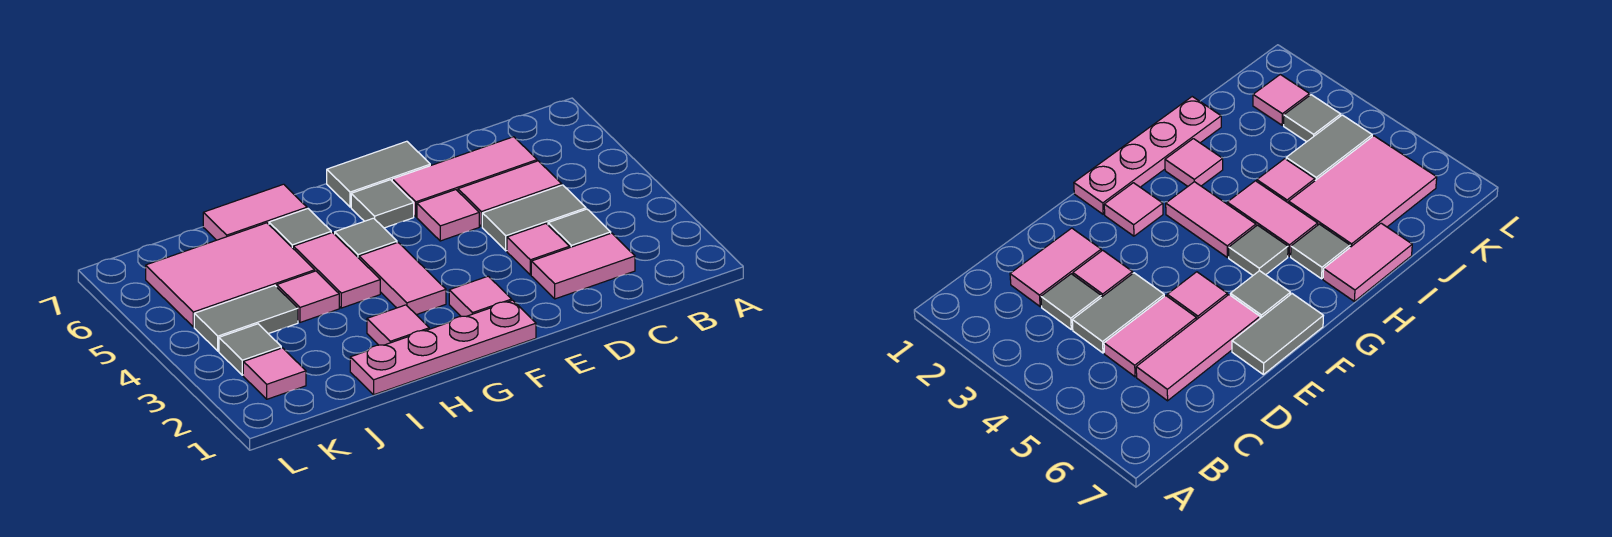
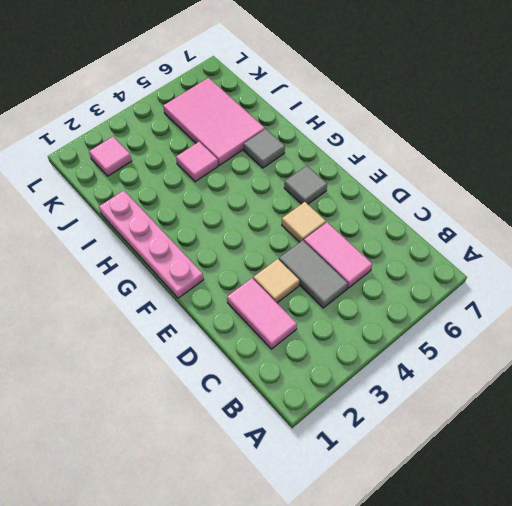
tan 1x1 tile [253,259,299,303] -> pink 1x1 tile [507,224,569,275]
tan 1x1 tile [282,202,326,242] -> pink 1x1 tile [417,190,479,241]
none -> grey 1x1 tile [548,209,611,248]
none -> pink 1x3 tile [392,137,537,217]
none -> grey 1x2 tile [327,141,430,207]

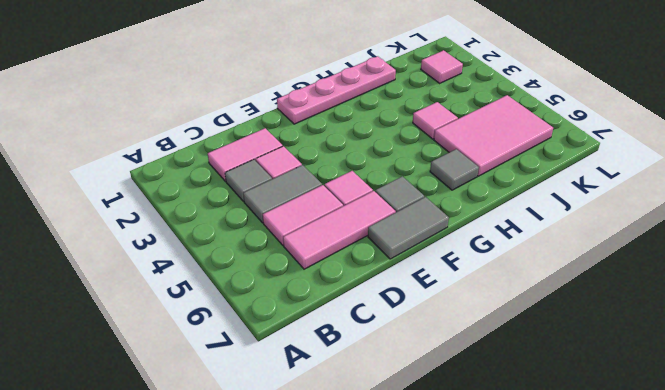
none -> pink 1x1 tile [449,276,512,316]
none -> pink 1x2 tile [359,243,446,315]
none -> grey 1x1 tile [335,218,397,258]

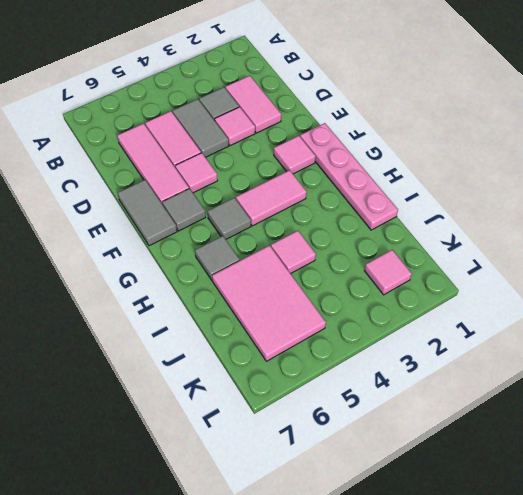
none -> pink 1x1 tile [367,305,429,345]
none -> pink 1x2 tile [293,233,380,308]
none -> pink 1x2 tile [203,184,307,240]

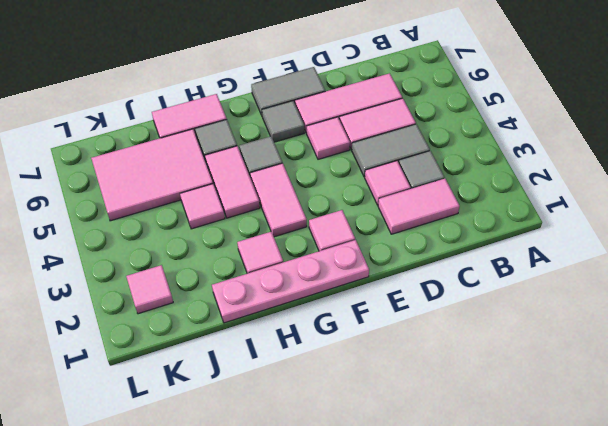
none -> grey 1x2 tile [194,285,298,351]
none -> grey 1x1 tile [219,324,281,375]

